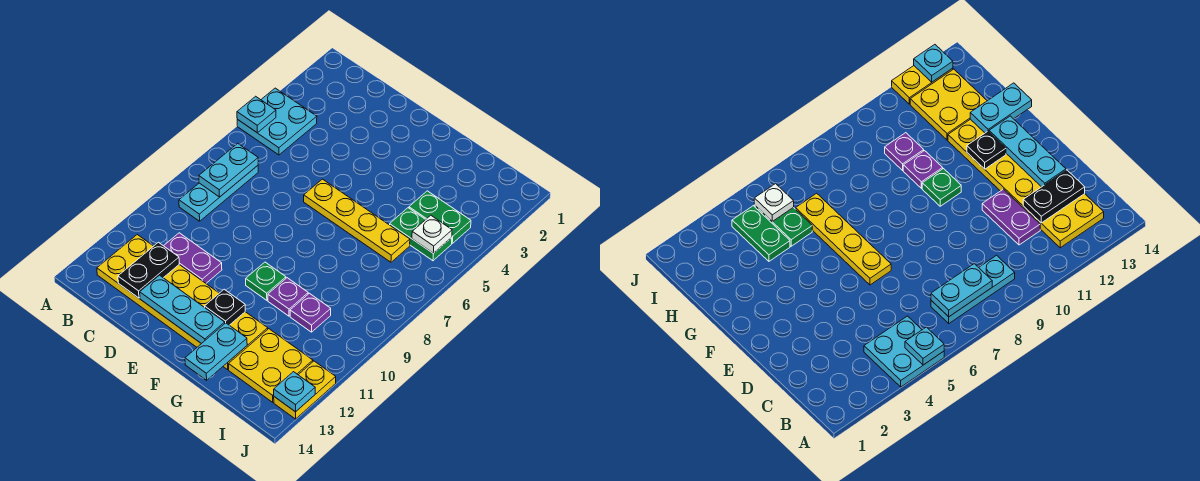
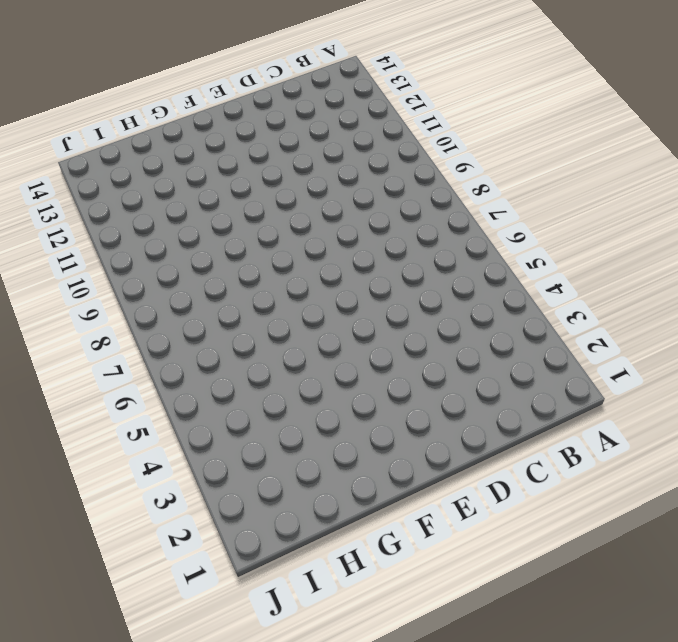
none -> cyan 2x2 plate [237,88,317,155]
none -> cyan 1x3 plate [179,166,258,221]
none -> yellow 2x6 plate [97,235,268,370]

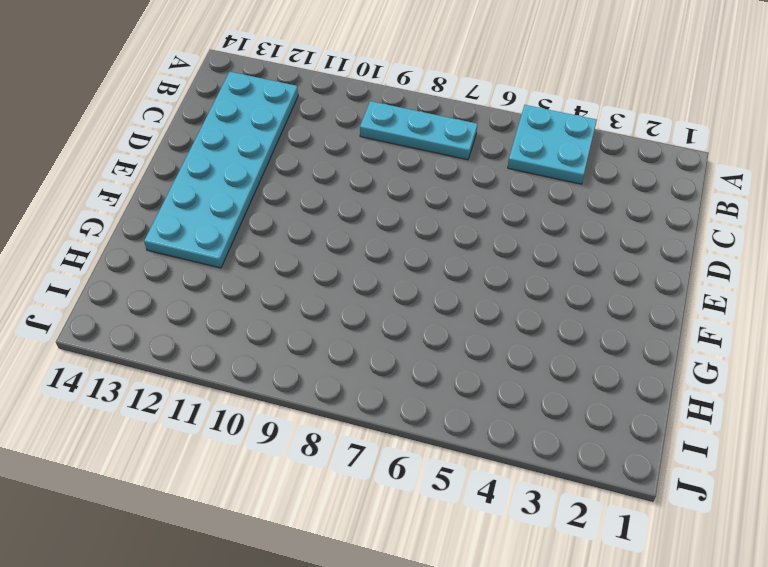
cyan 2x6 plate [144,72,298,268] -> yellow 2x6 plate [97,235,268,370]
none -> purple 1x2 plate [164,233,222,283]
none -> yellow 1x4 plate [304,179,410,262]
none -> green 1x1 plate [246,262,286,300]

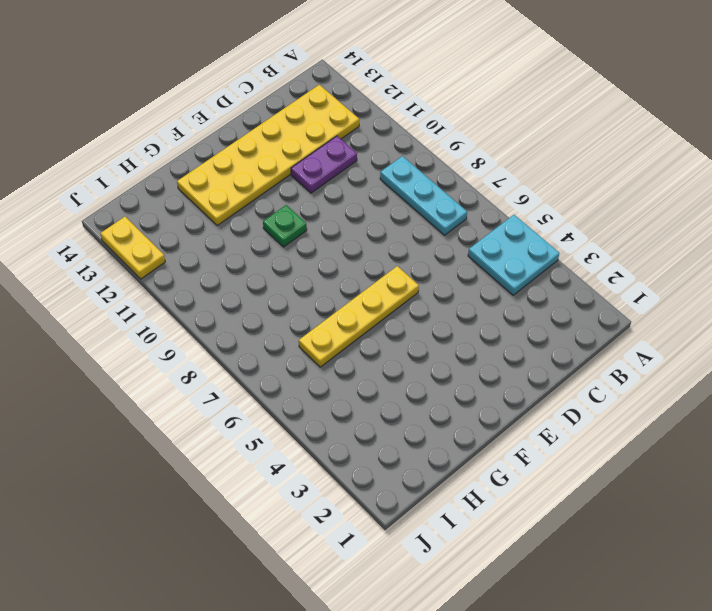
none -> purple 1x1 plate [268,278,308,316]
none -> green 1x2 plate [409,191,471,243]
none -> green 1x2 plate [390,208,452,261]

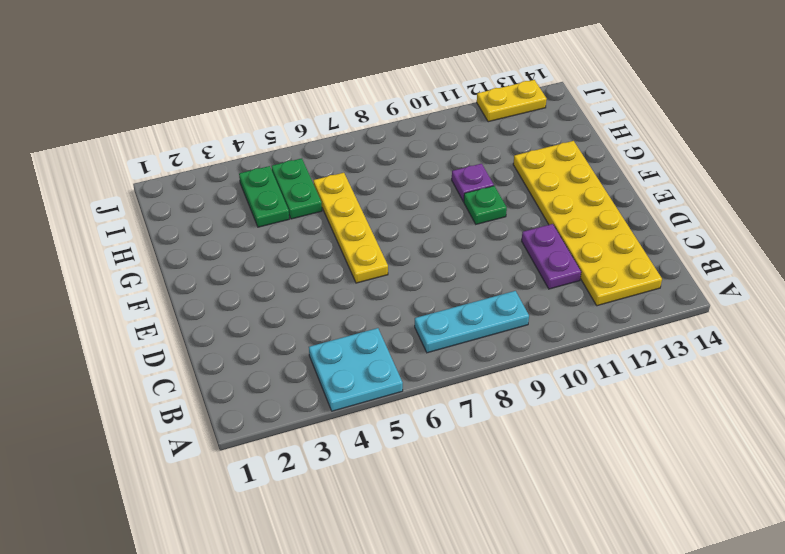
none -> purple 1x1 plate [290,293,331,332]
none -> yellow 2x2 plate [229,329,313,402]
none -> cyan 1x1 plate [237,96,276,133]

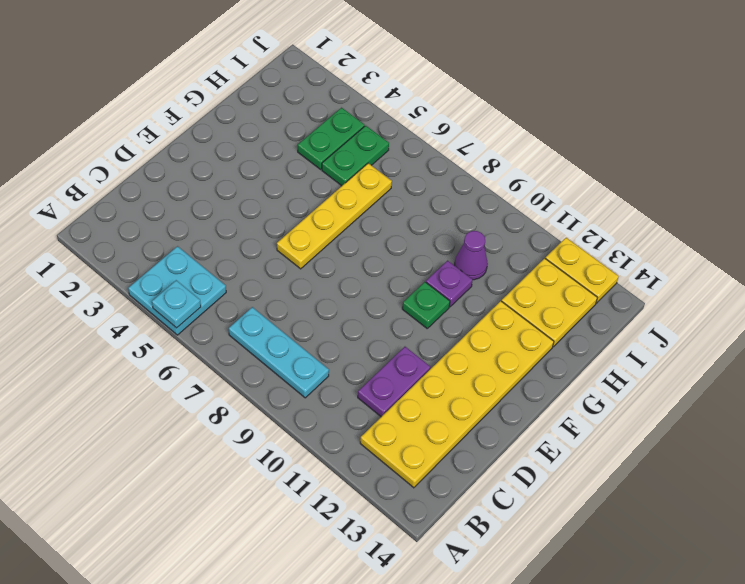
purple 1x1 cone [454,231,488,280] -> purple 1x1 plate [290,293,331,332]
none -> cyan 1x2 plate [199,143,258,197]
none -> black 1x2 plate [118,242,179,298]
none -> cyan 1x3 plate [140,275,225,344]

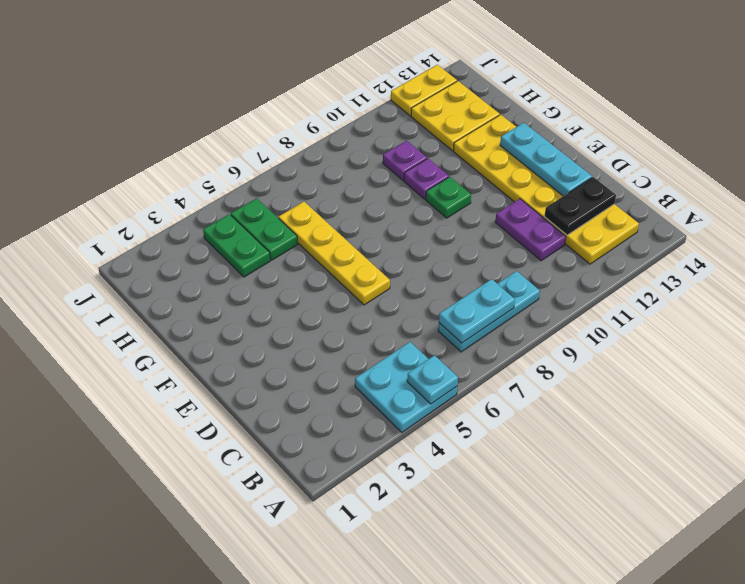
none -> black 1x1 plate [205,289,245,325]
none -> cyan 1x2 plate [185,323,247,380]
none -> white 1x1 plate [412,215,452,253]

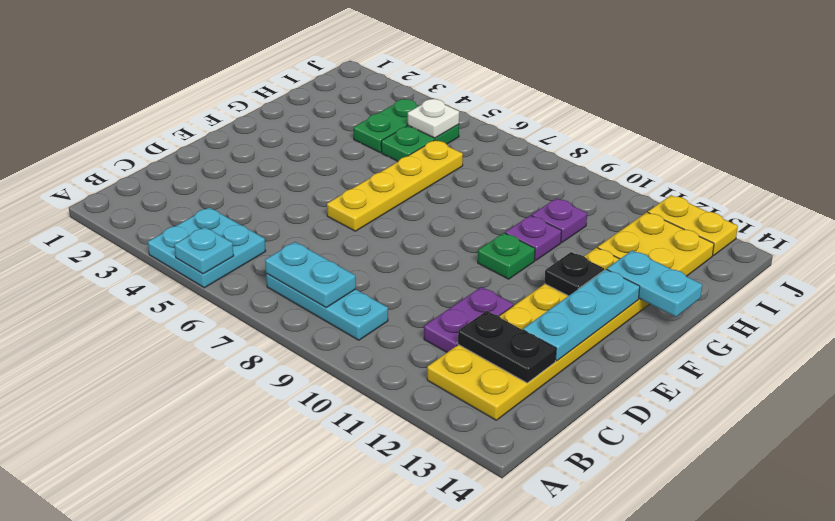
none -> cyan 1x1 plate [274,372,315,412]

